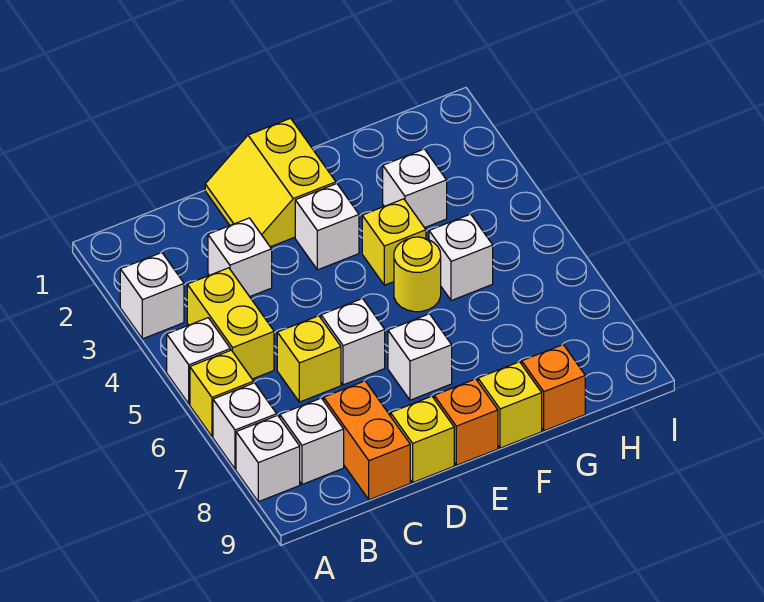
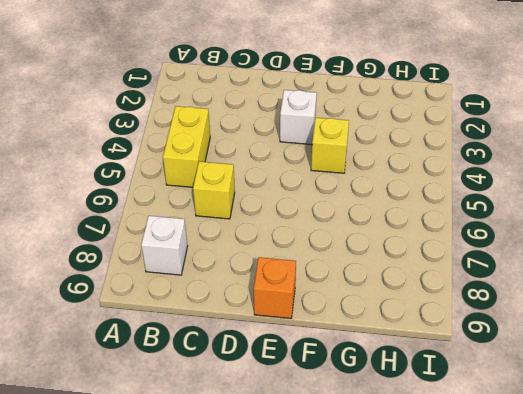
none -> white 1x1 brick [120,253,184,339]
none -> white 1x1 brick [167,318,230,404]
none -> yellow 1x1 brick [190,350,254,437]

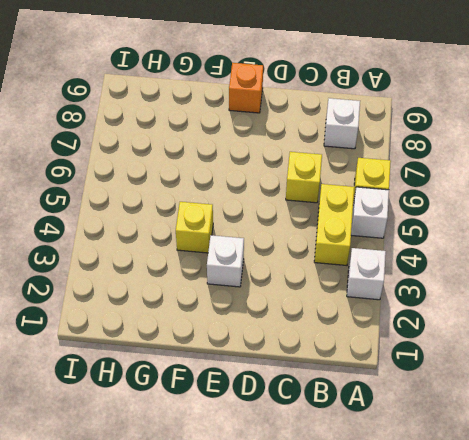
none -> white 1x1 brick [213,383,277,469]
none -> white 1x1 brick [236,415,300,502]
none -> white 1x1 brick [208,218,272,297]

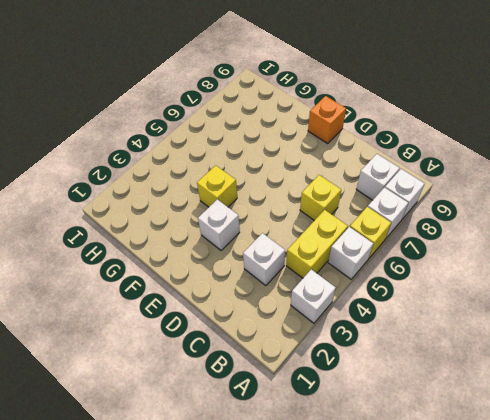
none -> orange 1x2 brick [324,381,410,500]
none -> yellow 2x2 slope [205,118,336,247]
none -> white 1x1 brick [321,299,385,385]

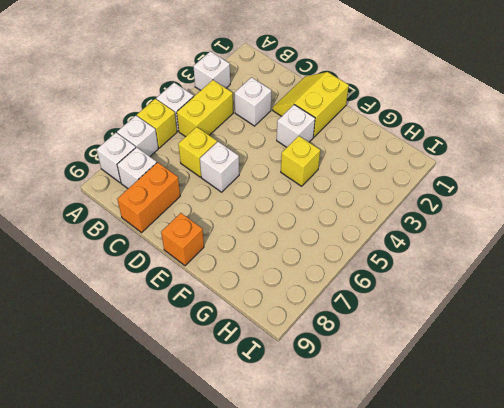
none -> yellow 1x1 brick [391,396,454,482]
none -> white 1x1 brick [388,314,452,400]
none -> yellow 1x1 round brick [394,237,441,312]

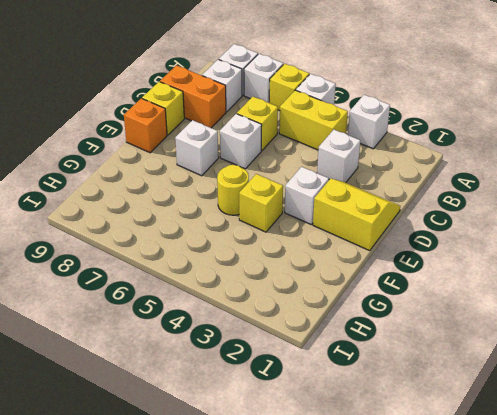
none -> yellow 1x1 brick [478,362,542,448]
none -> white 1x1 brick [383,149,447,228]
none -> white 1x1 brick [429,214,493,301]

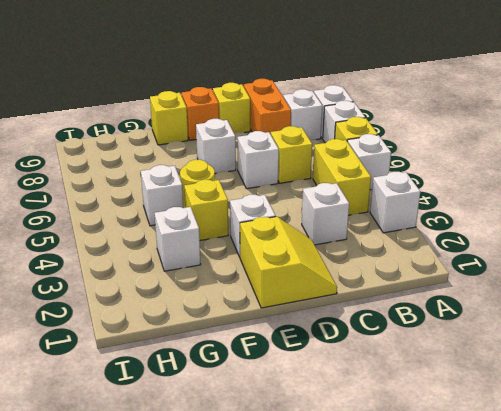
none -> orange 1x1 brick [522,345,585,431]

